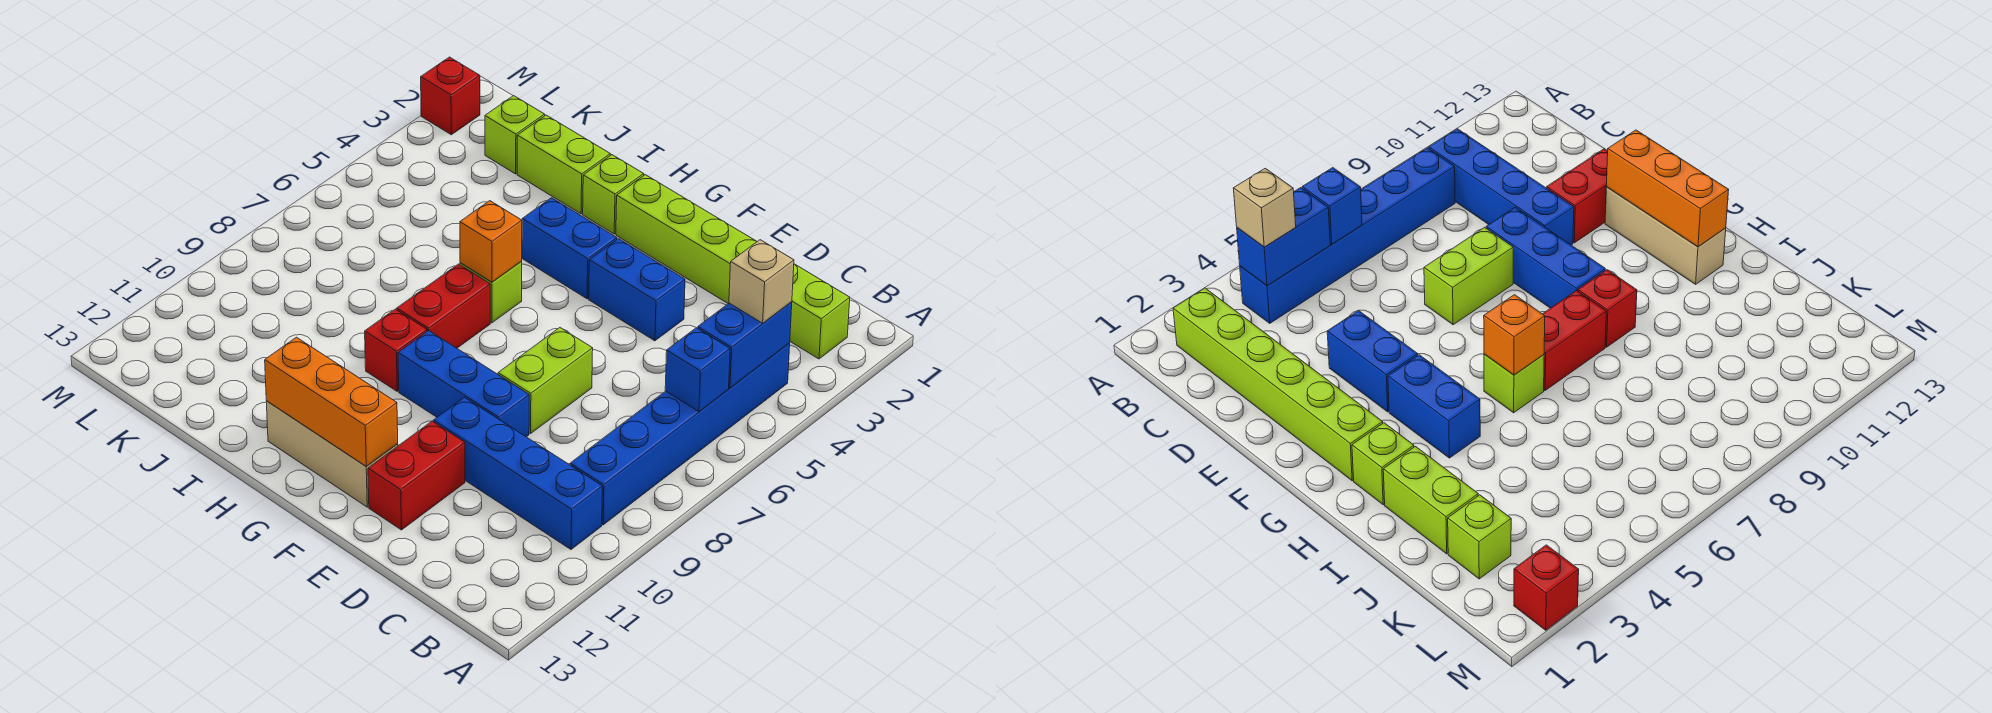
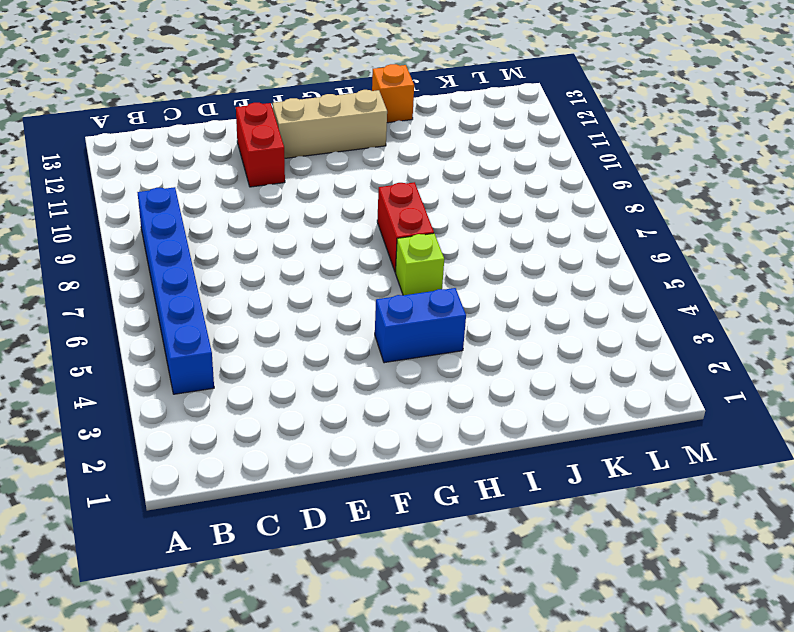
orange 1x1 brick [372,64,414,123] -> orange 1x1 brick moved to [460,201,522,282]
none -> lime 1x6 brick [616,175,850,359]
none -> blue 1x4 brick [434,397,602,549]
none -> blue 1x2 brick [589,239,685,341]

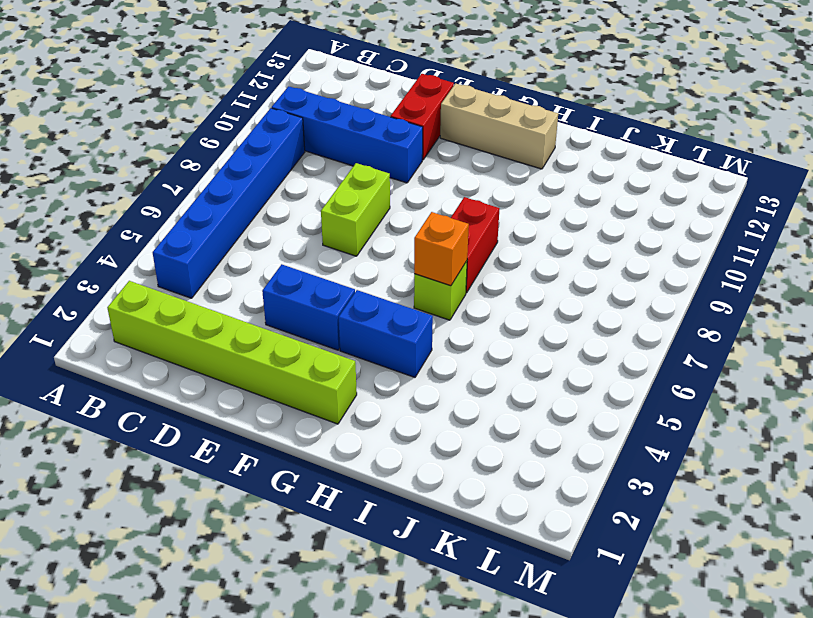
none -> blue 1x3 brick [398,331,529,437]
none -> lime 1x1 brick [583,155,644,234]
none -> red 1x1 brick [365,309,427,391]

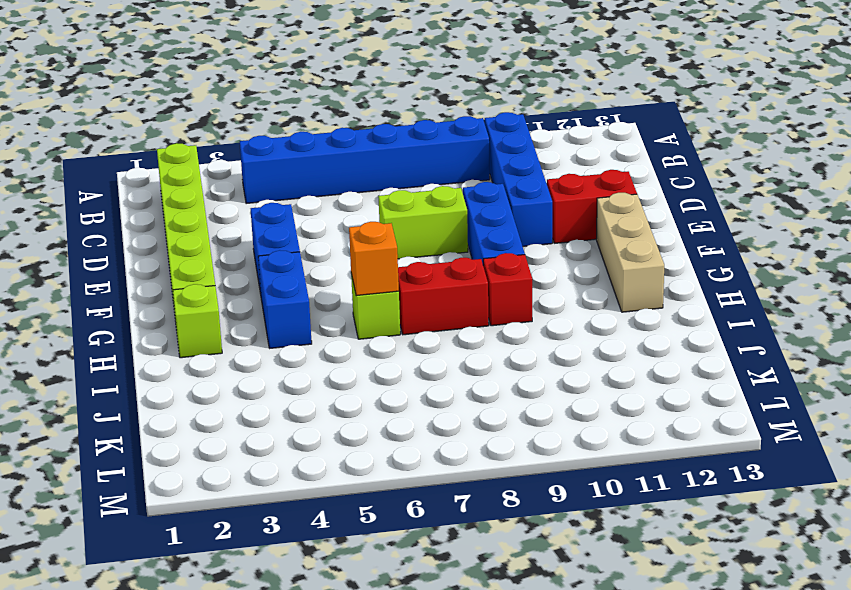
none -> lime 1x2 brick [517,115,610,214]
none -> lime 1x1 brick [485,96,545,174]
none -> red 1x1 brick [421,57,480,135]

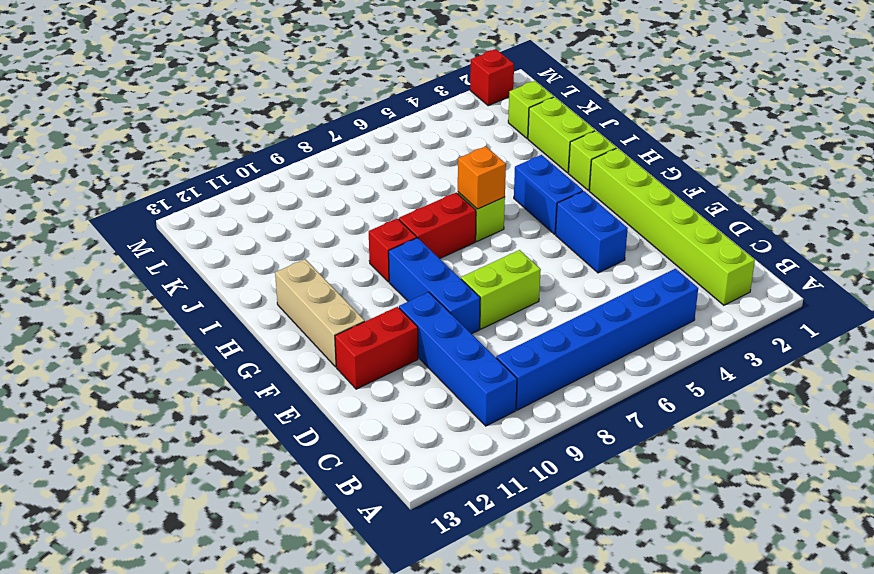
none -> blue 1x2 brick [698,302,792,388]
none -> blue 1x1 brick [665,328,730,412]
none -> orange 1x3 brick [265,337,398,466]

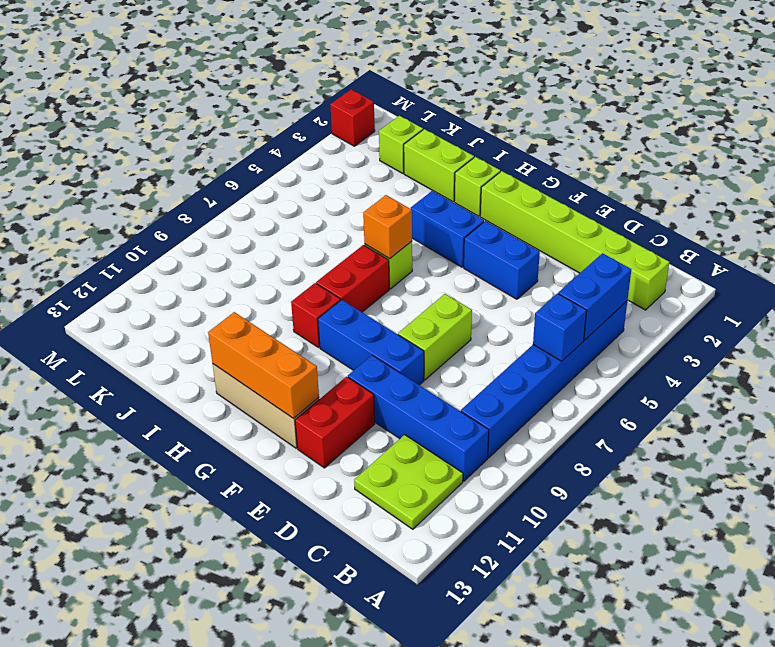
lime 2x2 plate [354,435,463,529] -> none
none -> tan 1x1 brick [729,240,794,323]

